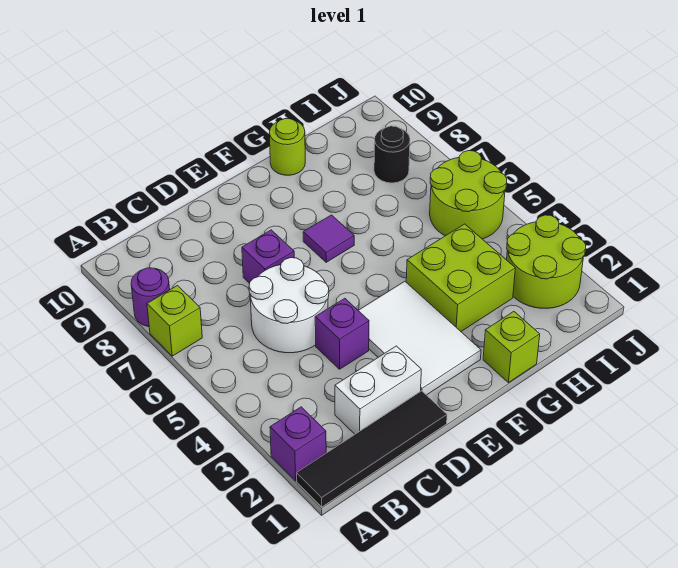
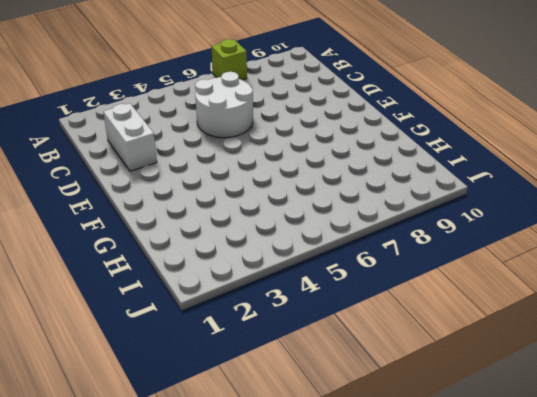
none -> black 1x4 tile [297,391,447,507]
none -> purple 1x1 brick [270,407,326,481]
none -> purple 1x1 round brick [131,268,170,327]

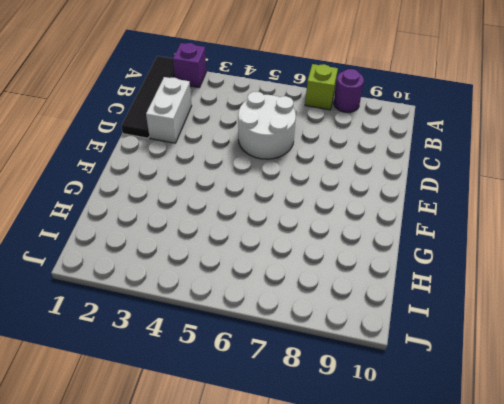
none -> purple 1x1 brick [315,298,369,369]
none -> purple 1x1 brick [242,230,294,284]
none -> white 2x3 tile [358,281,481,395]

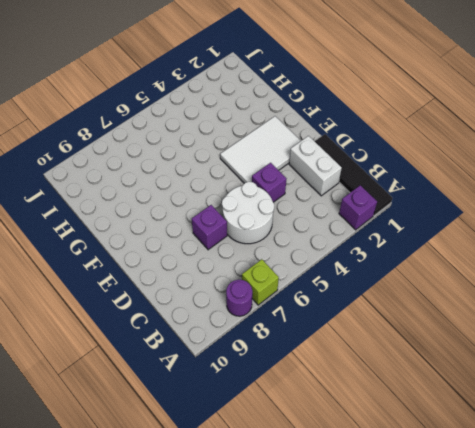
none -> purple 1x1 tile [303,215,354,262]
none -> lime 1x1 brick [483,312,540,383]
none -> lime 2x2 brick [406,224,515,331]

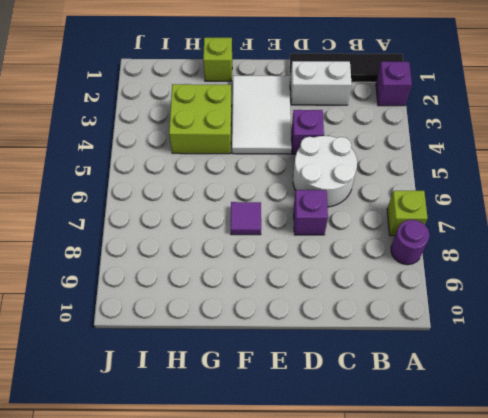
none -> lime 1x1 round brick [269,119,305,175]
none -> lime 2x2 round brick [507,215,586,308]
none -> lime 2x2 round brick [430,151,507,239]

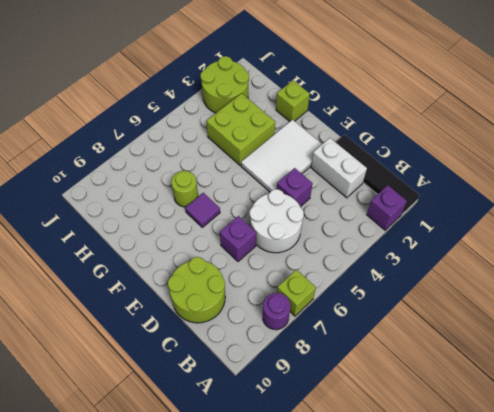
lime 2x2 round brick [168,257,225,323] -> lime 2x2 round brick moved to [430,151,507,239]
lime 1x1 round brick [171,171,198,207] -> lime 1x1 round brick moved to [269,119,305,175]
none -> black 1x1 round brick [374,126,410,183]

